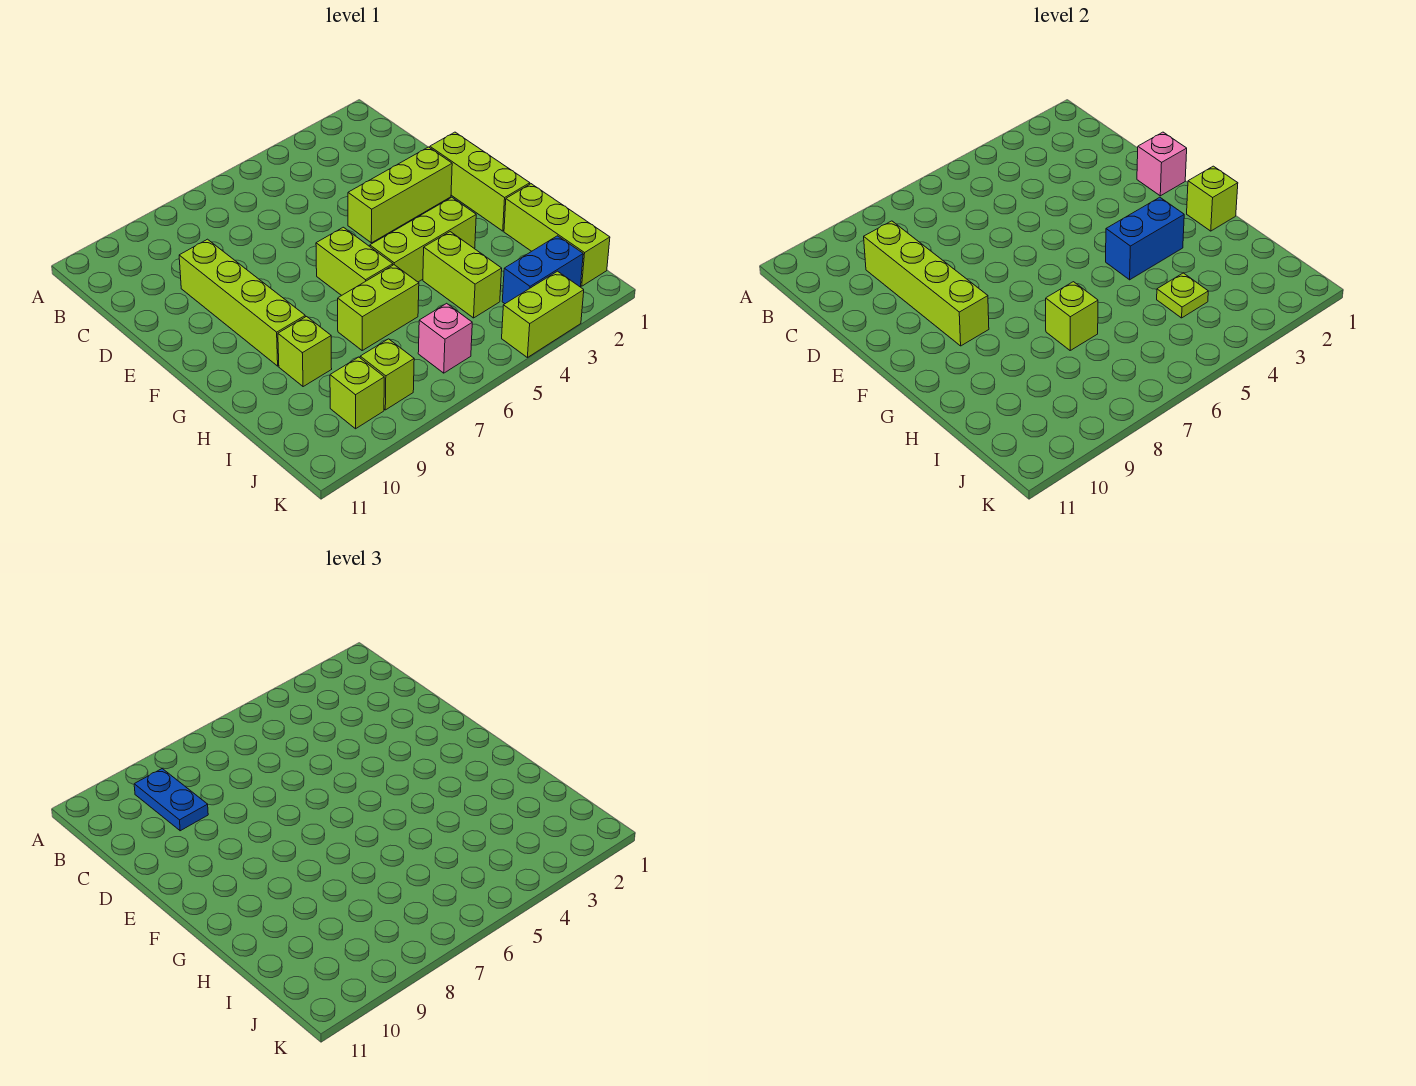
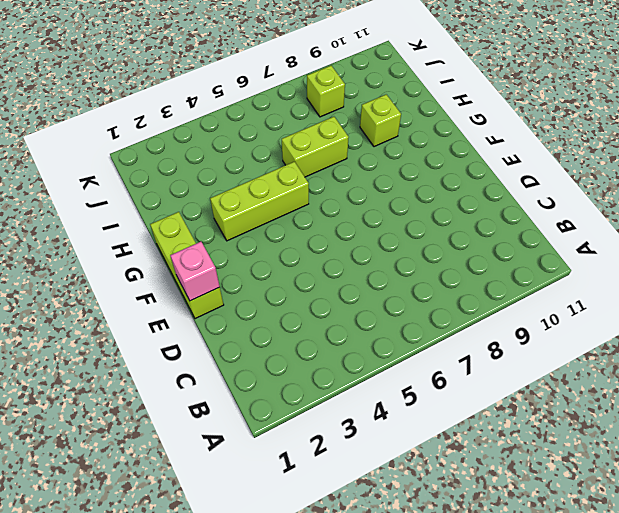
none -> lime 1x4 brick [179,239,305,366]
none -> lime 1x3 brick [348,147,452,243]
none -> lime 1x2 brick [316,227,393,295]

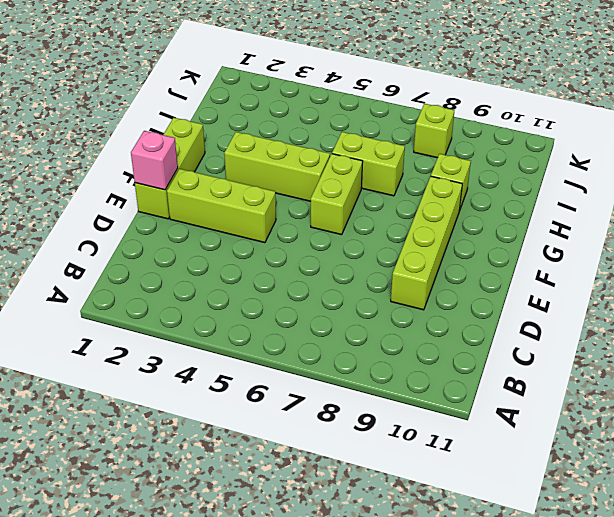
none -> lime 1x3 brick [504,184,610,286]
none -> lime 1x2 brick [423,232,502,318]
none -> blue 1x2 brick [502,236,583,304]

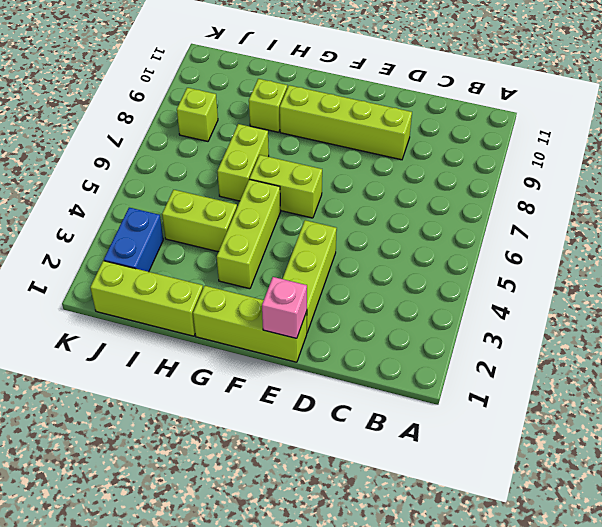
none -> pink 1x1 brick [418,303,472,373]
none -> lime 1x1 brick [330,357,384,429]
none -> lime 1x2 brick [502,271,584,358]

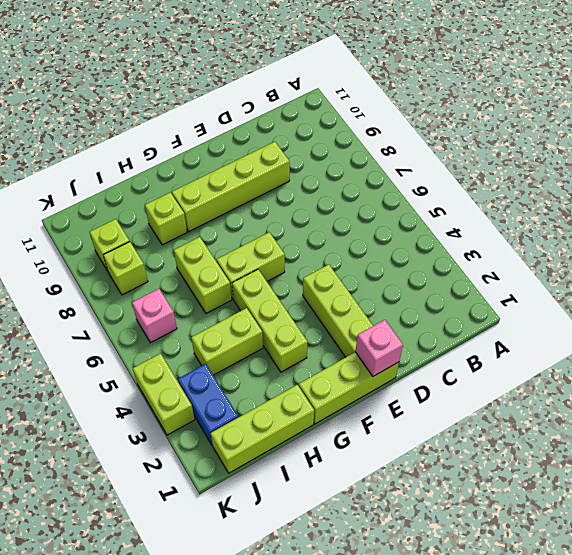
none -> lime 1x4 brick [864,221,989,346]
none -> lime 1x1 brick [1187,166,1238,231]
none -> blue 1x2 brick [1106,197,1184,280]

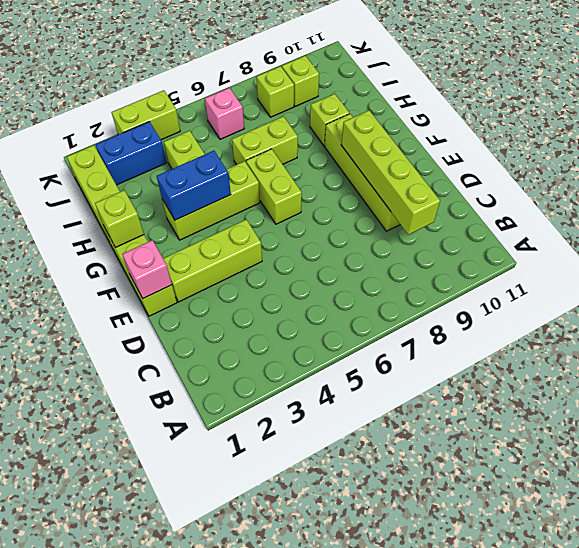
none -> lime 1x1 brick [1046,282,1098,350]
none -> lime 1x1 plate [1157,273,1208,318]
none -> blue 1x2 plate [134,769,208,831]

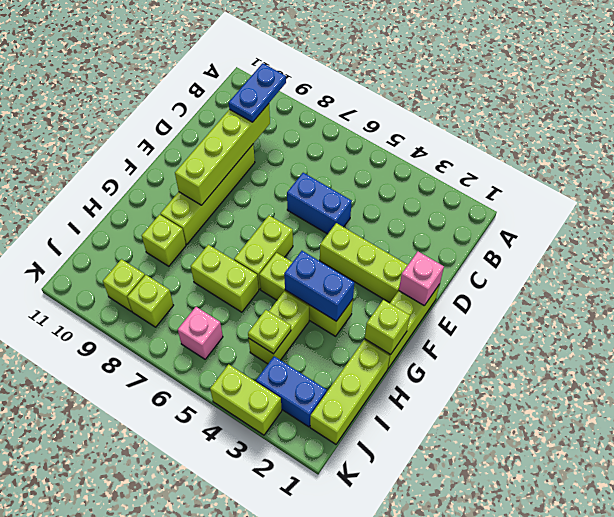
blue 1x2 brick [287,173,352,234] -> none
none -> lime 1x1 brick [1046,282,1098,350]

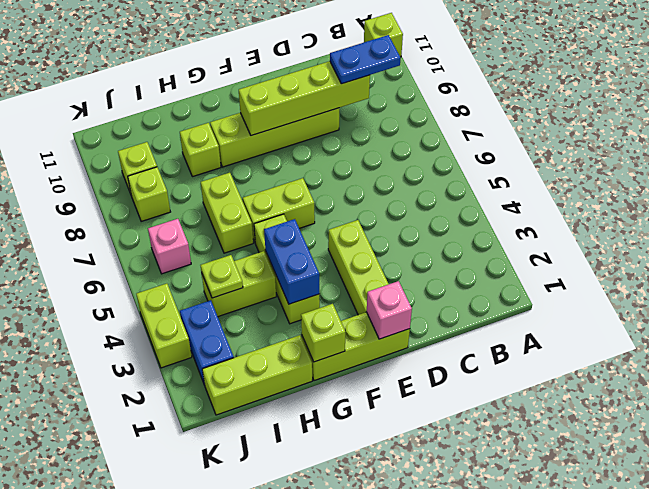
lime 1x1 brick [364,13,403,57] -> lime 1x1 brick moved to [1046,282,1098,350]

